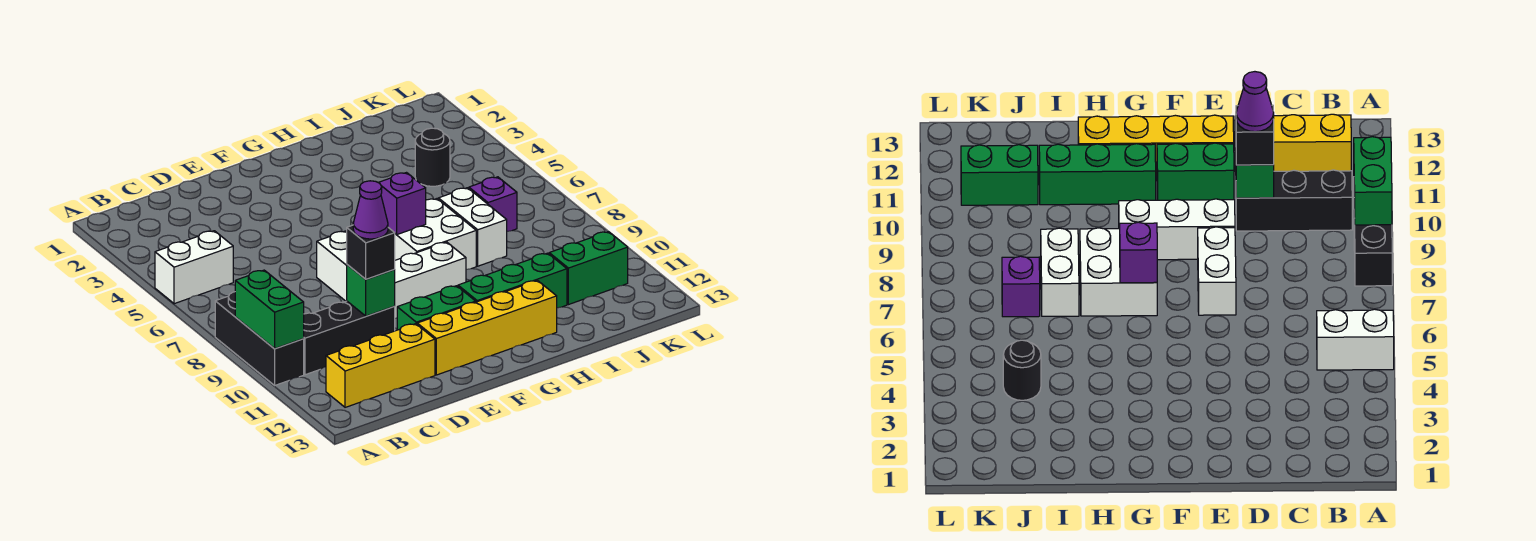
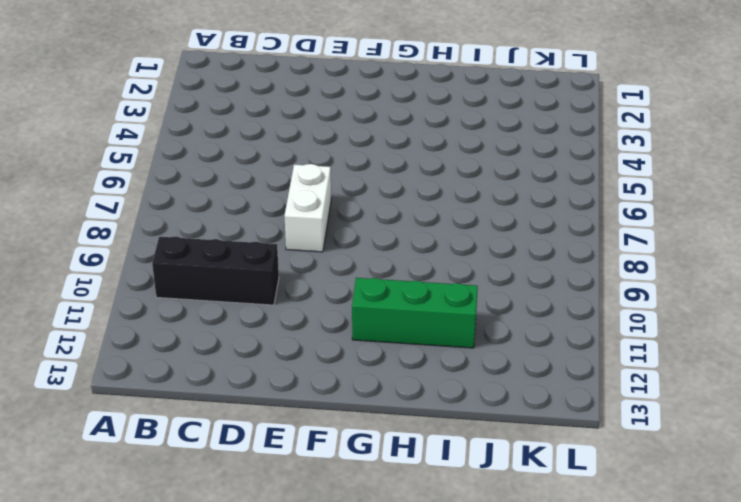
none -> white 1x2 brick [155,231,233,304]
none -> black 1x3 brick [215,292,304,385]
none -> yellow 1x3 brick [326,324,435,407]

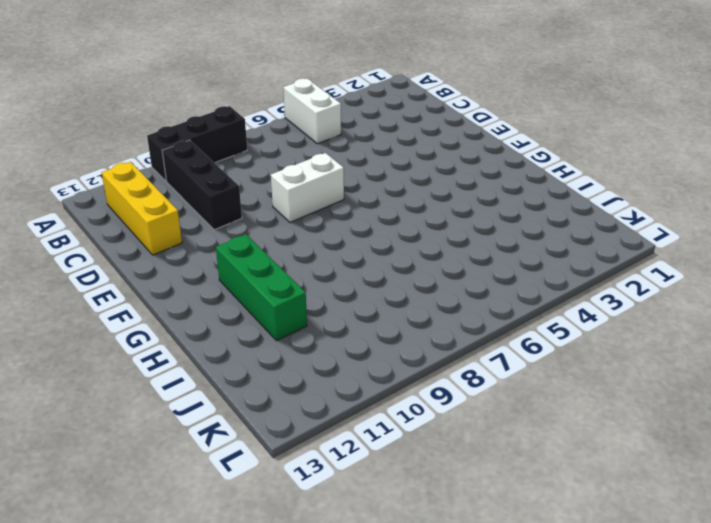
none -> white 1x3 brick [394,242,466,318]
none -> green 1x2 brick [397,286,476,330]
none -> yellow 1x4 brick [417,280,557,375]

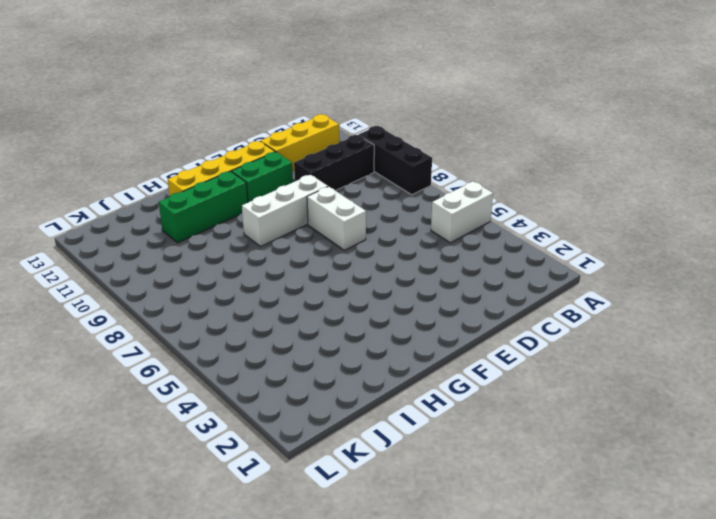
none -> white 2x2 brick [395,199,476,270]
none -> white 1x2 brick [438,188,507,266]
none -> black 1x1 round brick [415,128,450,186]

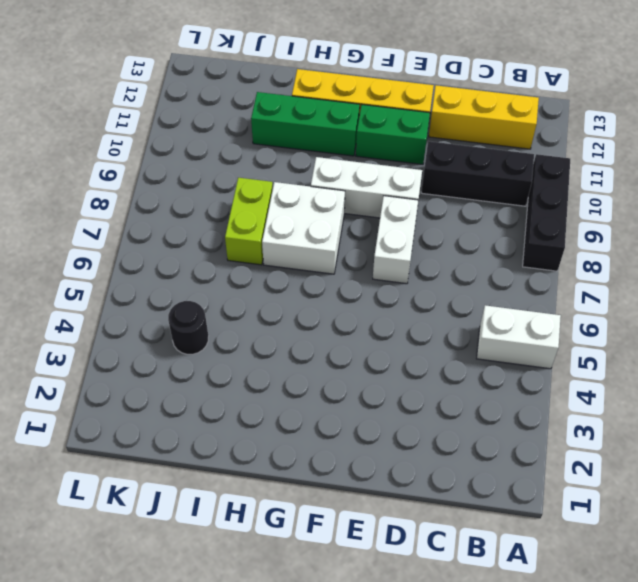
lime 1x2 brick [225,178,273,265] -> white 1x2 brick [438,188,507,266]
none -> purple 1x1 brick [469,177,517,231]
none -> green 1x2 brick [549,232,628,305]
none -> green 1x2 brick [235,270,304,349]

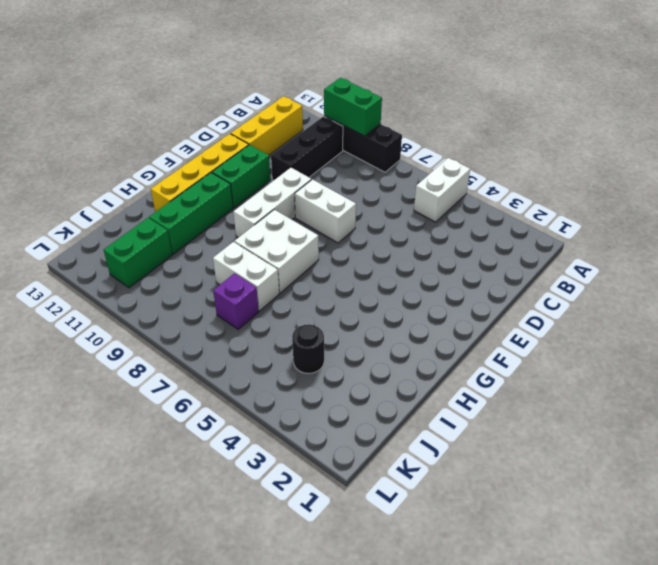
none -> green 1x1 brick [347,265,395,316]
none -> purple 1x1 brick [378,173,426,235]
none -> black 1x1 brick [347,225,395,279]

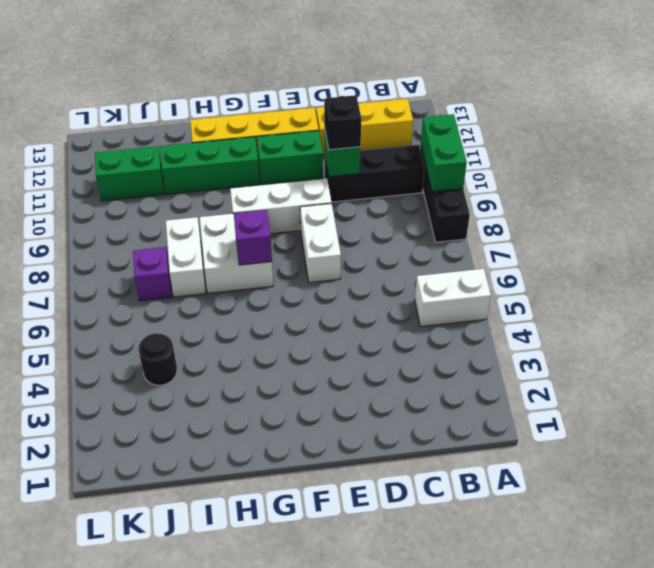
none -> purple 1x1 cone [353,181,388,239]

